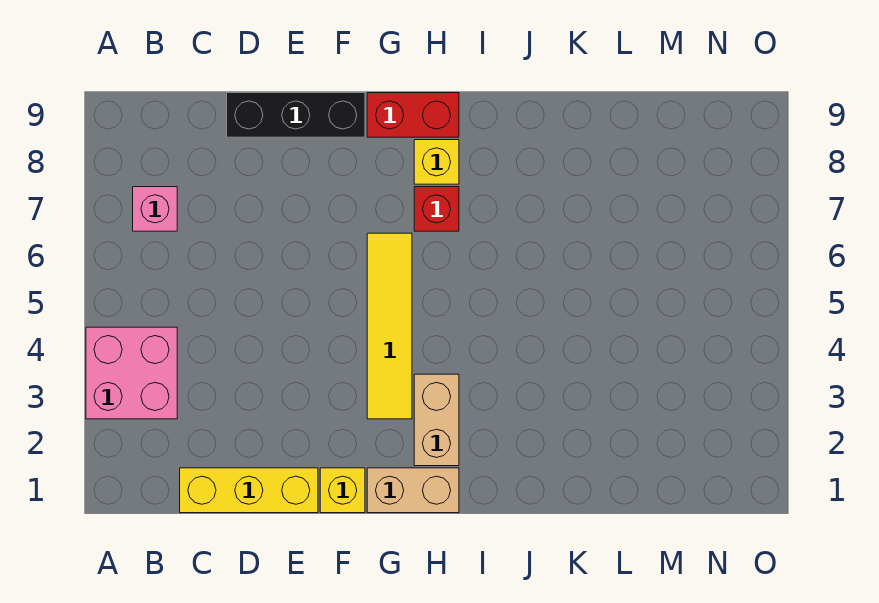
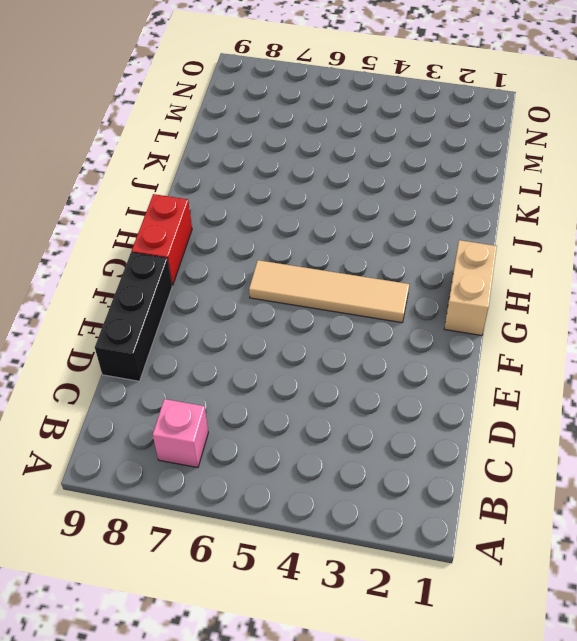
tan 1x4 tile [249,260,409,323] -> yellow 1x4 tile [367,233,412,419]
none -> pink 2x2 brick [86,327,177,419]
none -> yellow 1x3 brick [180,468,318,513]

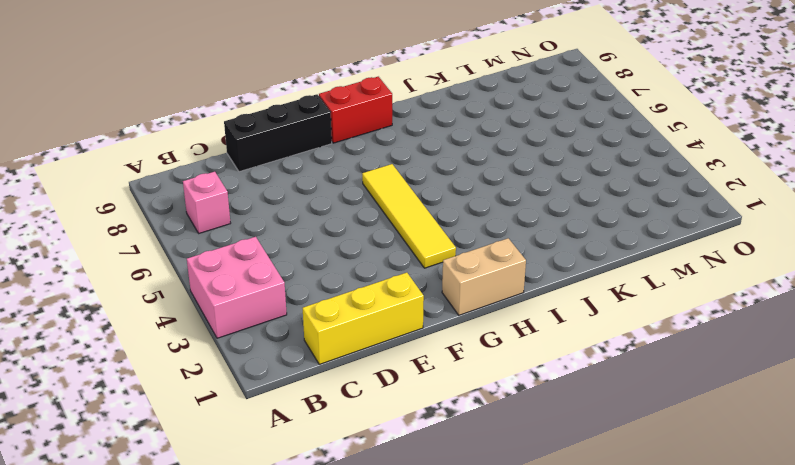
none -> yellow 1x1 brick [320,468,365,513]
none -> tan 1x2 brick [414,374,459,466]

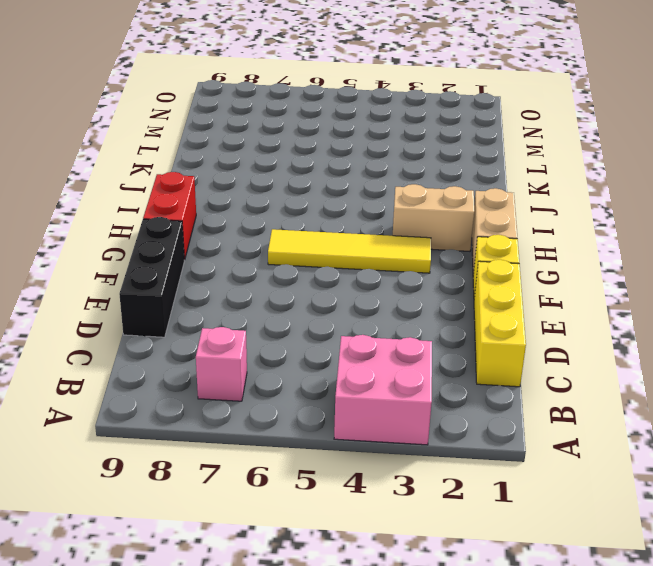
none -> red 1x1 brick [414,187,459,231]
none -> yellow 1x1 brick [414,140,459,184]

